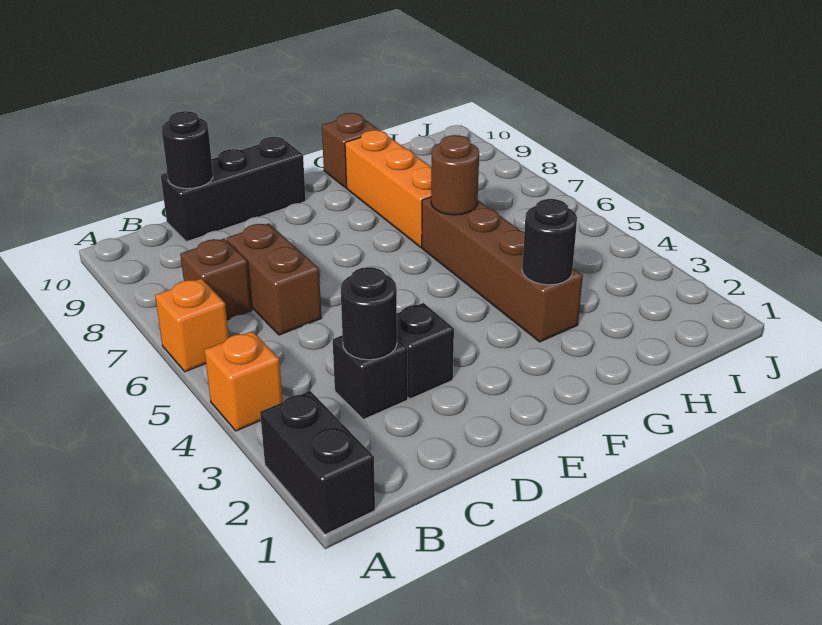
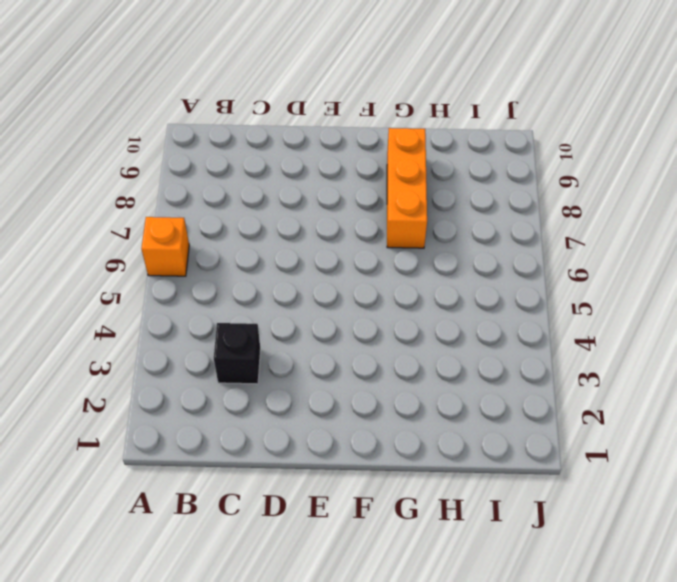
none -> black 1x2 brick [260,391,375,534]
none -> orange 1x1 brick [204,331,283,431]
none -> brown 1x1 brick [180,239,252,320]

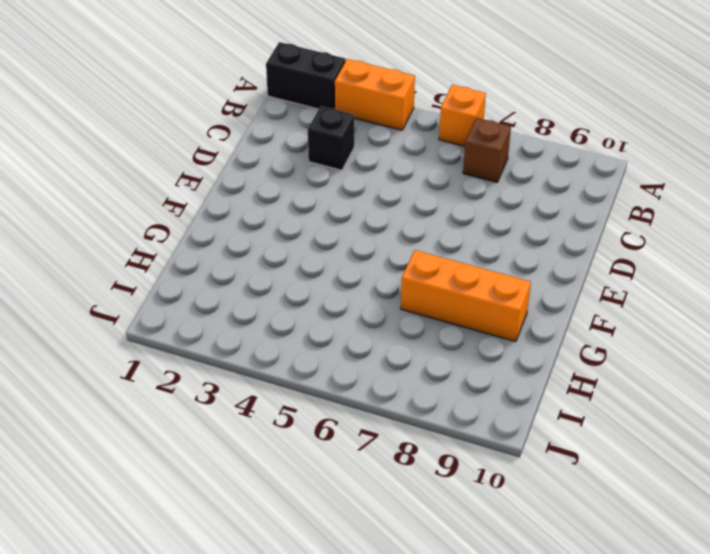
orange 1x2 brick [335,59,415,130] -> orange 1x1 brick [204,331,283,431]
none -> brown 1x2 brick [226,223,321,335]
none -> black 1x3 brick [161,137,306,242]
none -> black 1x1 brick [397,303,454,399]

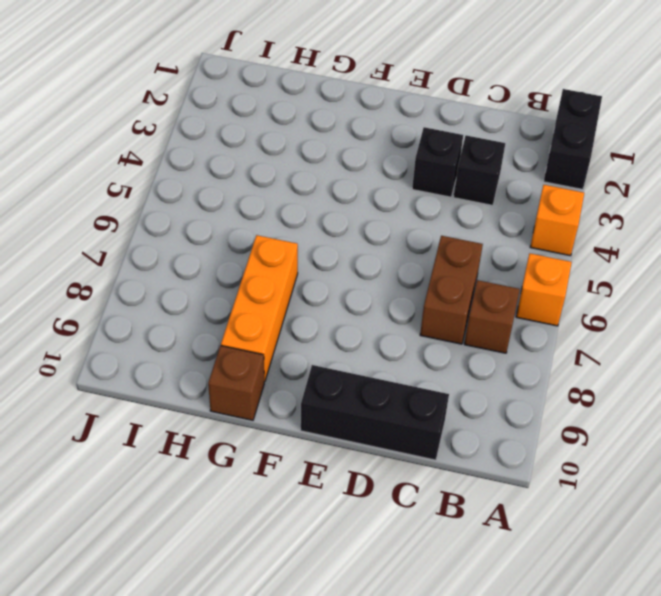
none -> brown 1x4 brick [422,197,583,342]
none -> black 1x1 round brick [341,267,397,360]
none -> black 1x1 round brick [162,111,213,189]

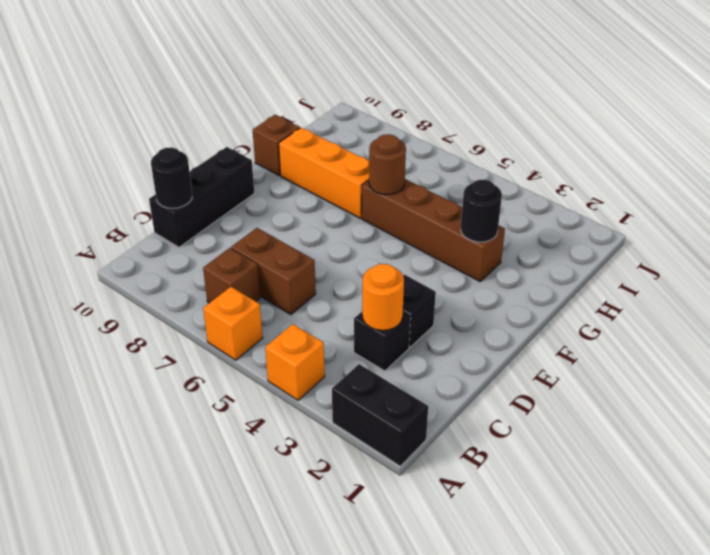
orange 1x1 round brick [362,264,404,330] -> black 1x1 round brick [341,267,397,360]

